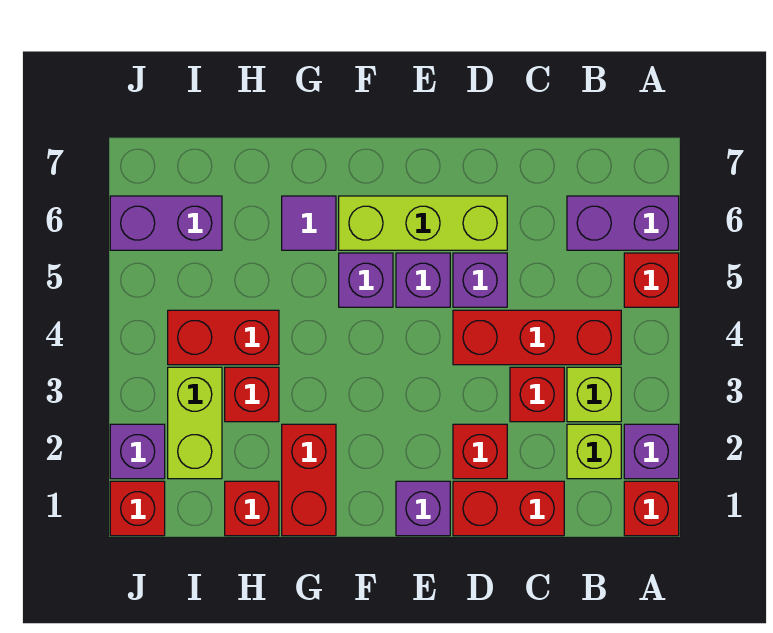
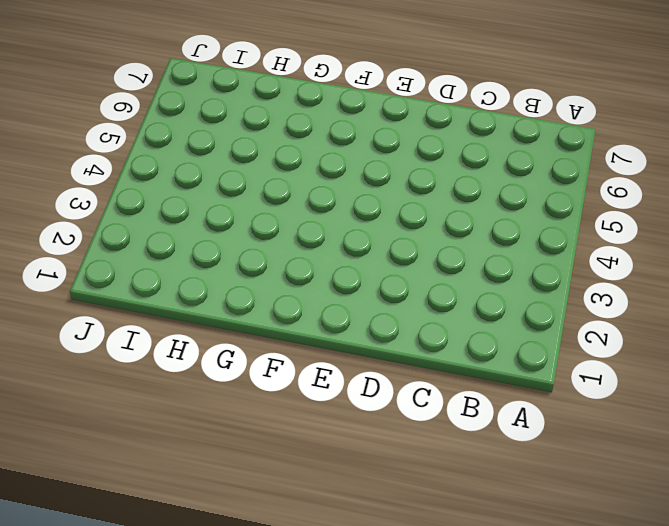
none -> red 1x1 brick [624,481,679,536]
none -> purple 1x1 brick [624,424,679,479]
none -> red 1x1 brick [624,253,679,307]

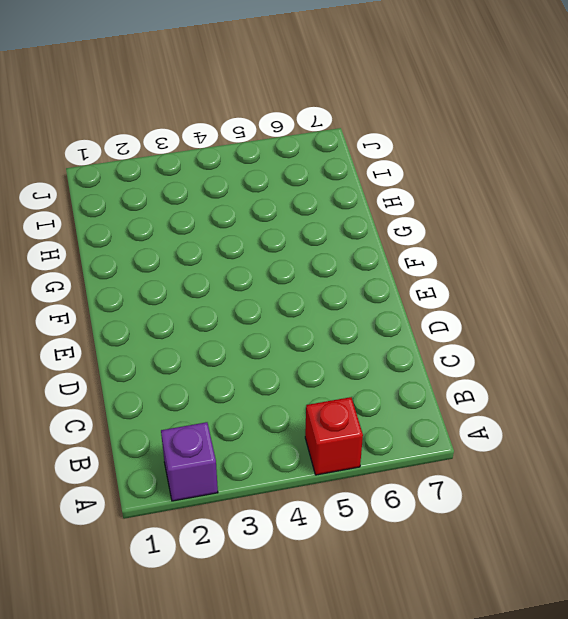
none -> red 1x1 brick [624,481,679,536]
none -> purple 1x2 brick [567,196,679,250]
none -> lime 1x1 brick [567,424,621,479]

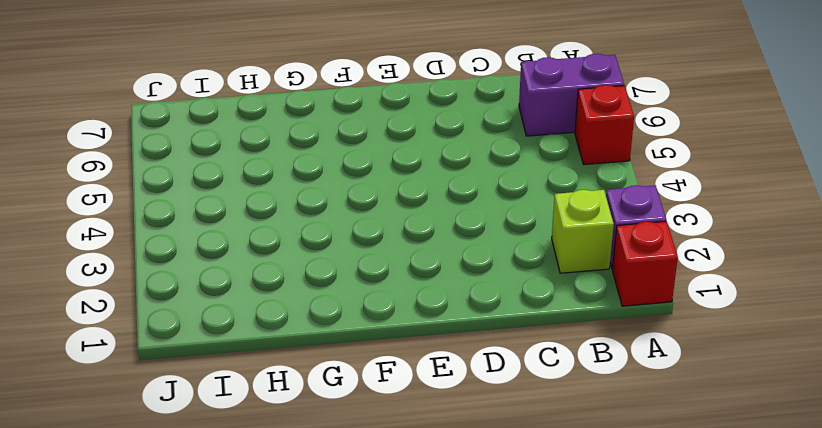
none -> lime 1x1 brick [567,367,621,422]
none -> red 1x3 brick [453,310,621,365]
none -> red 1x2 brick [453,481,564,536]

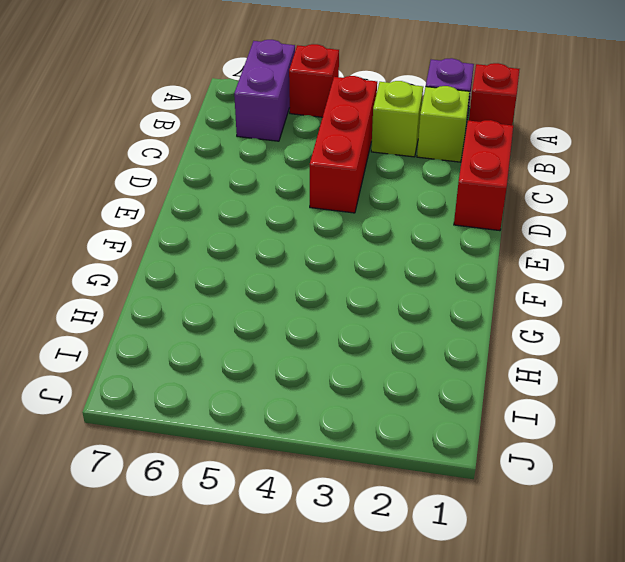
none -> red 1x1 brick [510,367,564,422]
none -> red 1x1 brick [453,424,507,479]
none -> purple 1x1 brick [453,253,507,307]

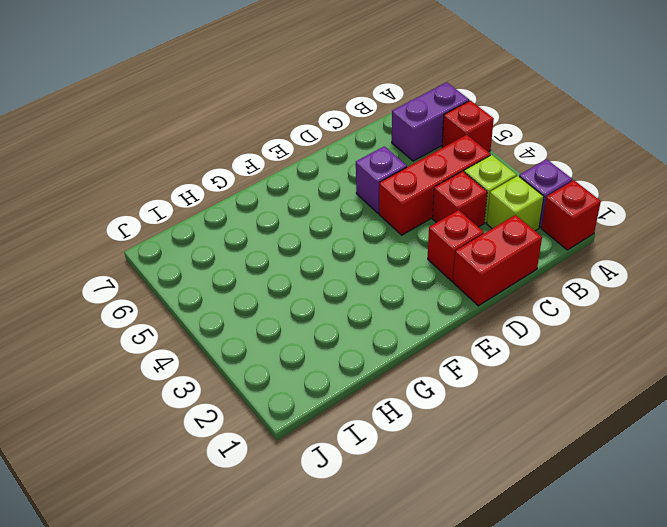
none -> lime 1x3 brick [339,196,507,250]
none -> purple 1x1 brick [396,481,450,536]
none -> purple 1x1 brick [396,253,450,307]

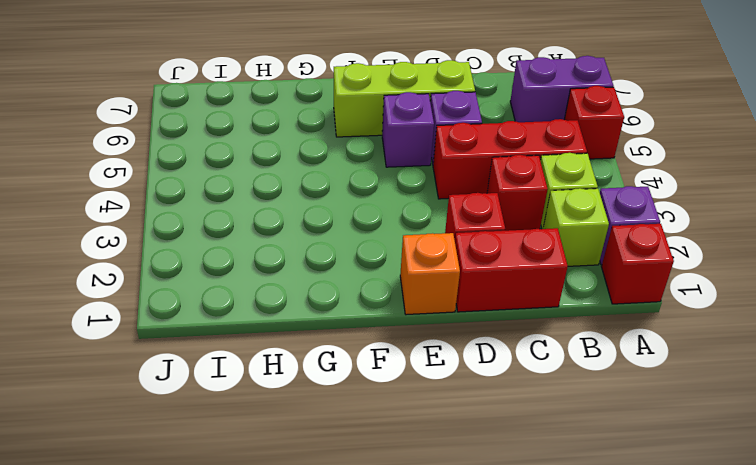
orange 1x1 brick [400,233,460,315] -> purple 1x1 brick [396,481,450,536]
none -> purple 1x1 brick [339,253,393,307]
none -> red 1x2 brick [282,424,336,536]
none -> purple 1x1 tile [282,196,336,250]

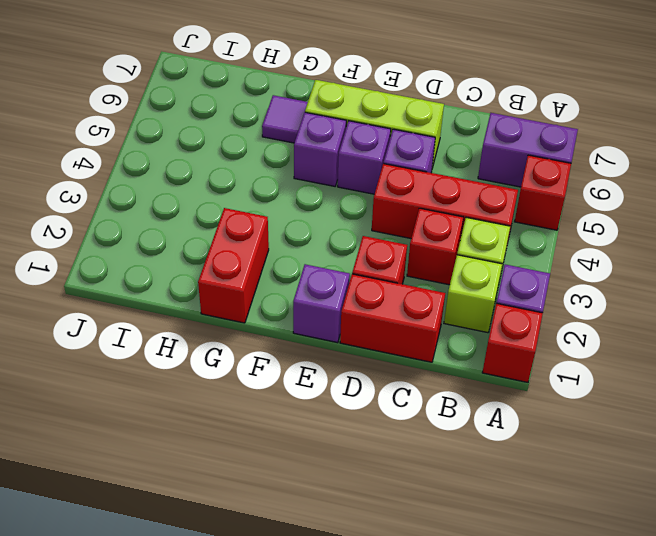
none -> red 1x1 brick [225,481,279,536]
none -> red 1x1 brick [225,367,279,422]
none -> red 1x2 brick [168,310,279,365]

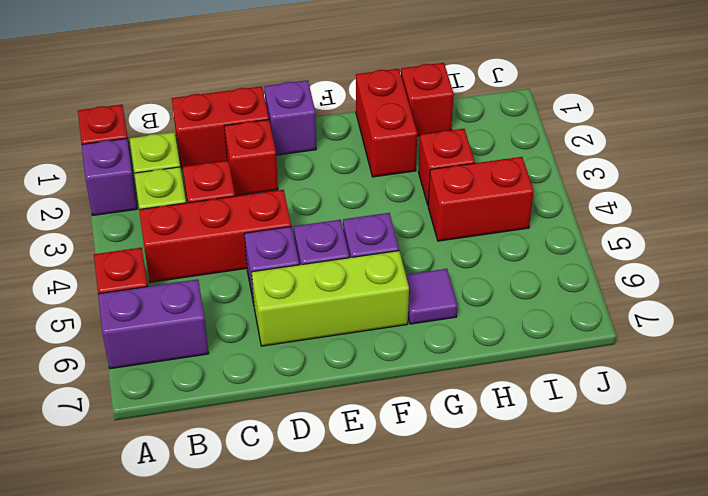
none -> lime 1x2 brick [168,367,222,479]
none -> purple 1x2 brick [110,196,222,250]
none -> red 1x1 brick [110,481,165,536]

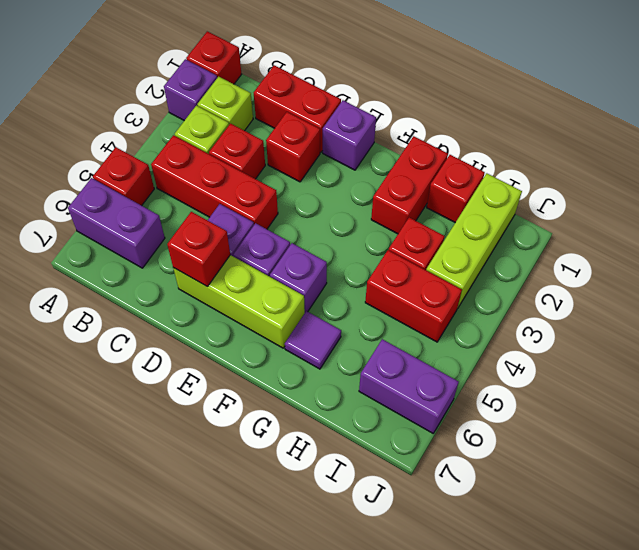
red 1x1 brick [167,212,230,286] -> red 1x1 brick moved to [110,481,165,536]
lime 1x3 brick [426,173,522,308] -> lime 1x2 brick [168,367,222,479]
none -> purple 1x1 brick [110,424,165,479]

